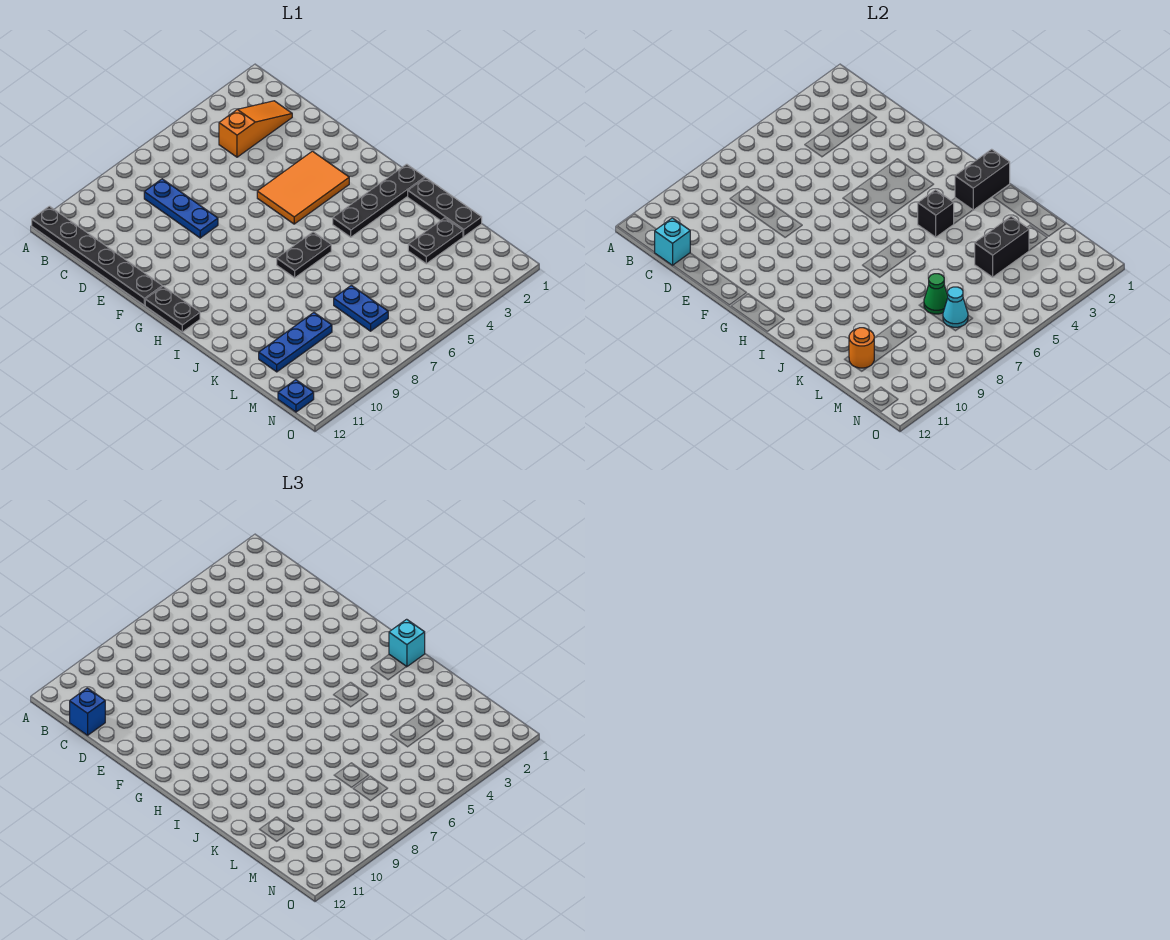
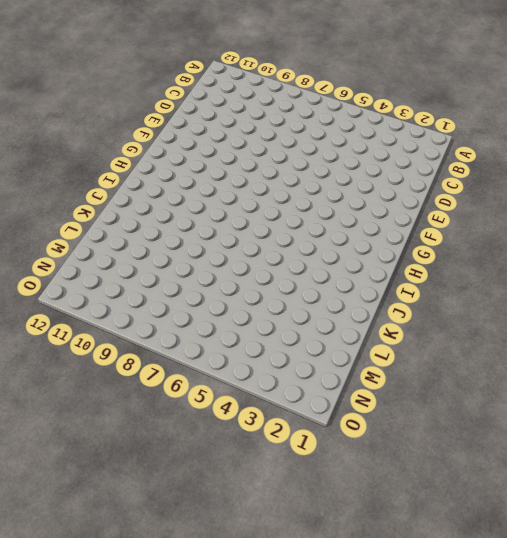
none -> black 1x6 plate [32,206,162,305]
none -> orange 1x3 slope [219,101,292,157]
none -> blue 1x3 plate [144,179,218,238]

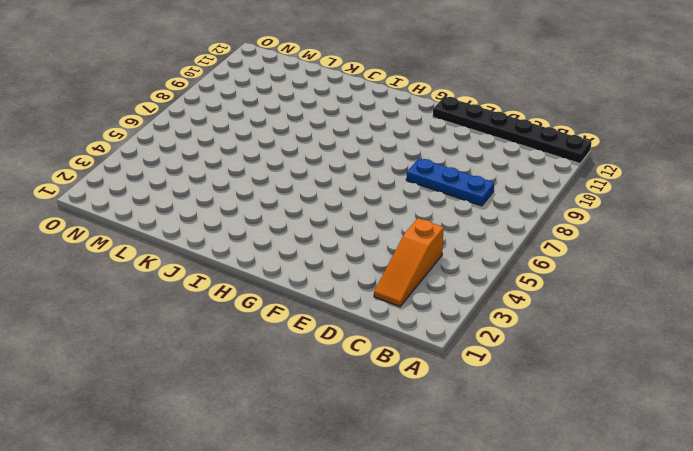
none -> orange 2x3 tile [257,151,349,224]
none -> black 1x2 plate [145,286,200,332]
none -> black 1x4 plate [333,164,425,237]

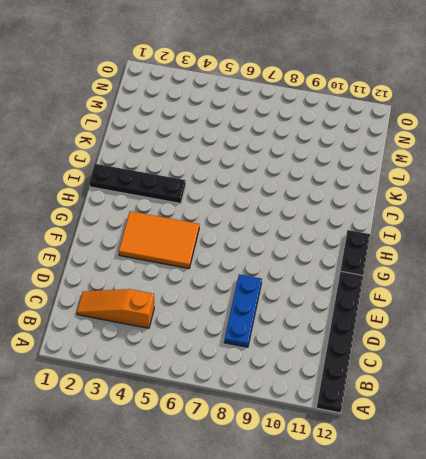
none -> black 1x2 plate [277,232,331,278]
none -> black 1x3 plate [408,178,482,237]
none -> black 1x2 plate [408,218,463,264]

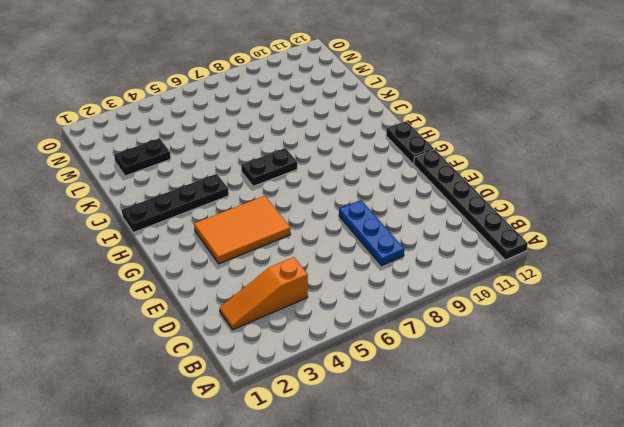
none -> black 1x3 plate [408,178,482,237]
none -> blue 1x2 plate [334,285,388,331]
none -> blue 1x3 plate [259,313,332,372]

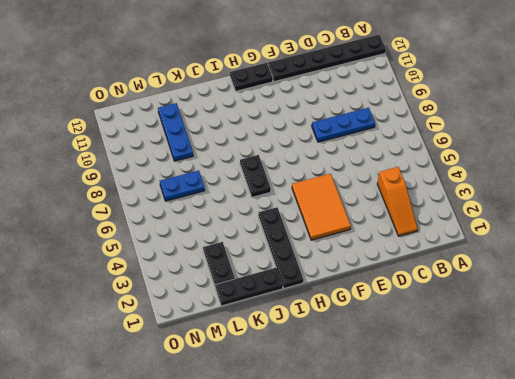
none -> blue 1x1 plate [278,380,314,412]
none -> cyan 1x1 brick [654,218,690,265]
none -> black 1x2 brick [955,149,1010,210]

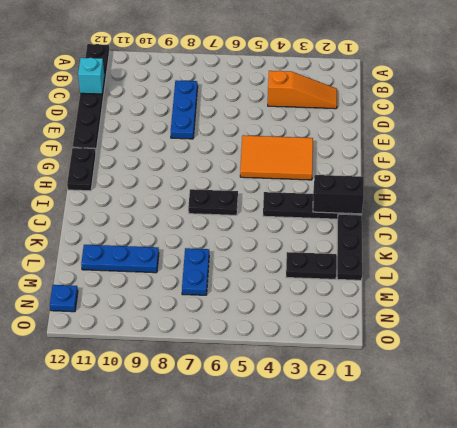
none -> black 1x1 brick [918,190,954,237]
none -> black 1x2 brick [975,217,1029,277]
none -> green 1x1 cone [924,274,948,314]

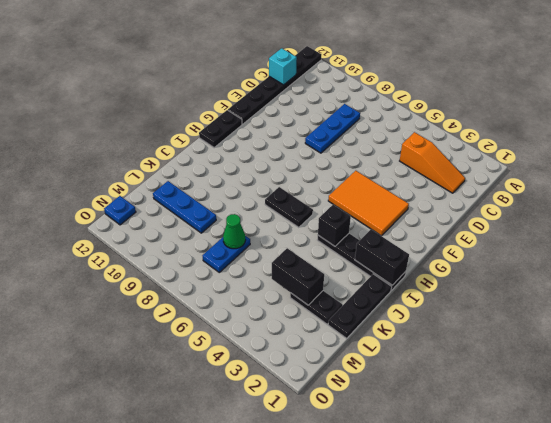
none -> orange 1x1 round brick [849,328,874,368]
none -> cyan 1x1 cone [943,287,968,327]
none -> blue 1x1 brick [70,688,105,735]

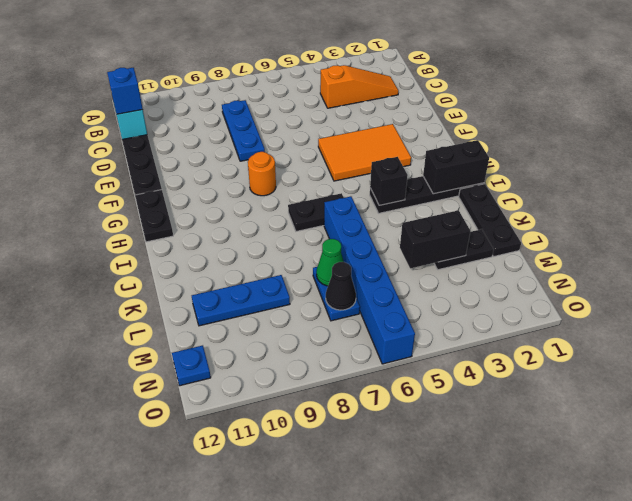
orange 1x1 round brick [248,152,276,196] -> orange 1x1 round brick moved to [849,328,874,368]
blue 1x6 brick [324,196,415,364] -> none
black 1x1 cone [326,262,356,310] -> cyan 1x1 cone [943,287,968,327]
none -> cyan 1x1 brick [389,619,425,667]

